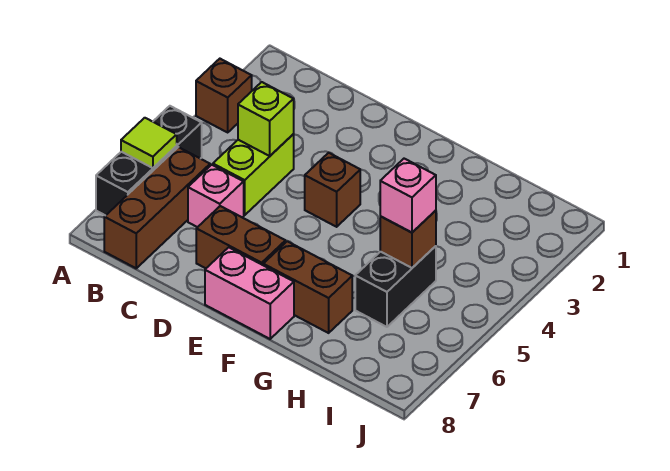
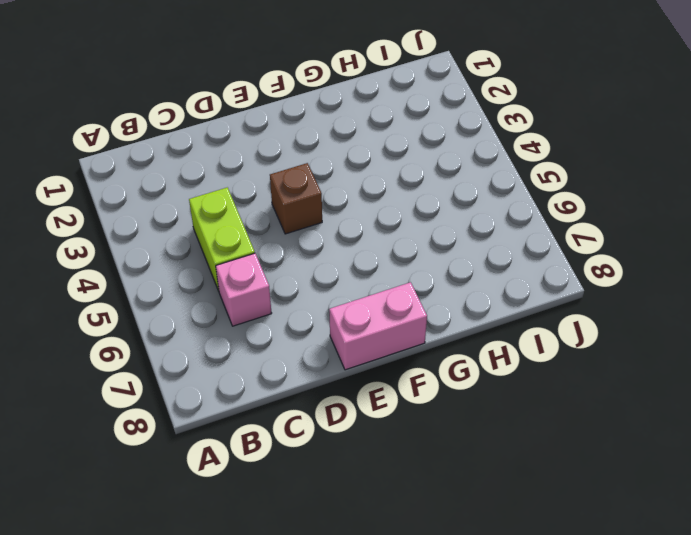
none -> brown 1x1 brick [196,59,252,132]
none -> black 1x3 brick [96,106,202,216]
none -> brown 1x3 brick [104,147,210,268]

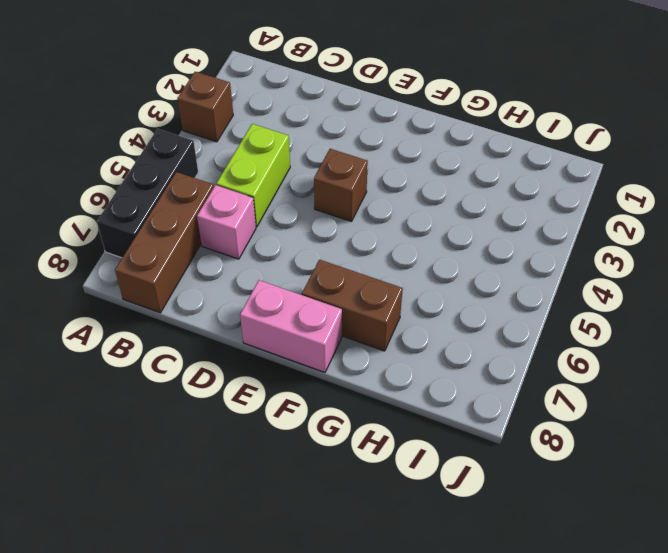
none -> brown 1x2 brick [196,206,285,268]
none -> black 1x2 brick [355,246,436,327]
none -> lime 1x1 tile [121,118,177,168]

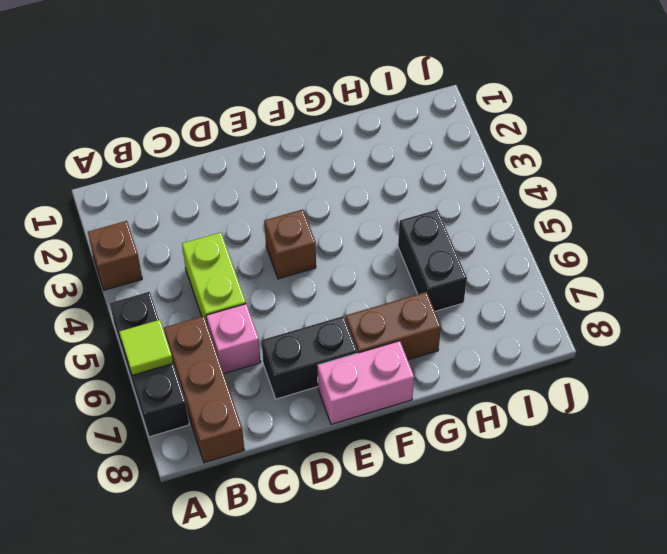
black 1x2 brick [262,316,357,399] -> brown 1x2 brick [196,206,285,268]
none -> lime 1x1 brick [238,82,294,156]
none -> brown 1x1 brick [380,211,436,268]
none -> pink 1x1 brick [380,159,436,233]

